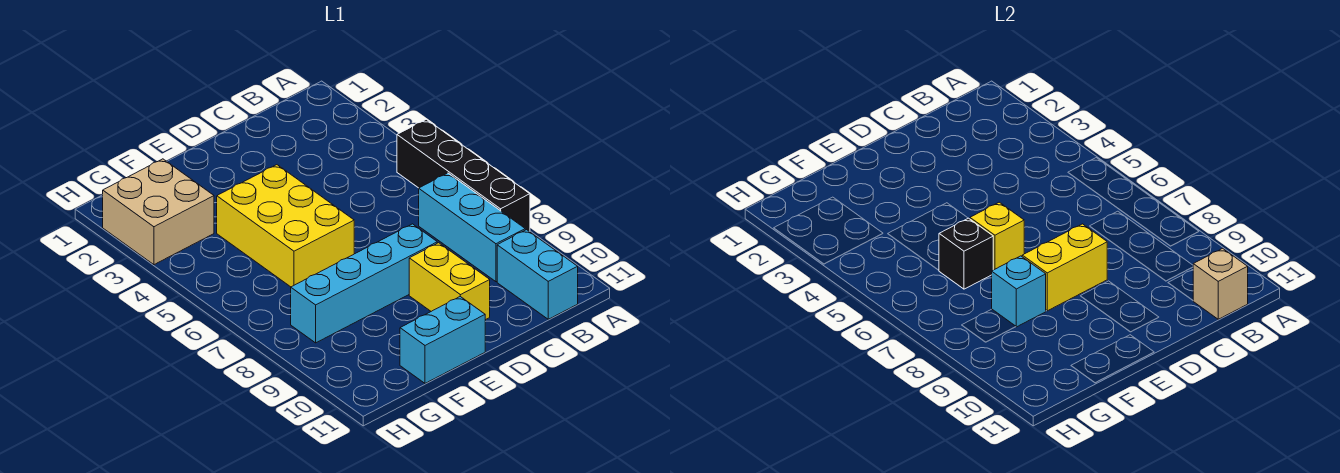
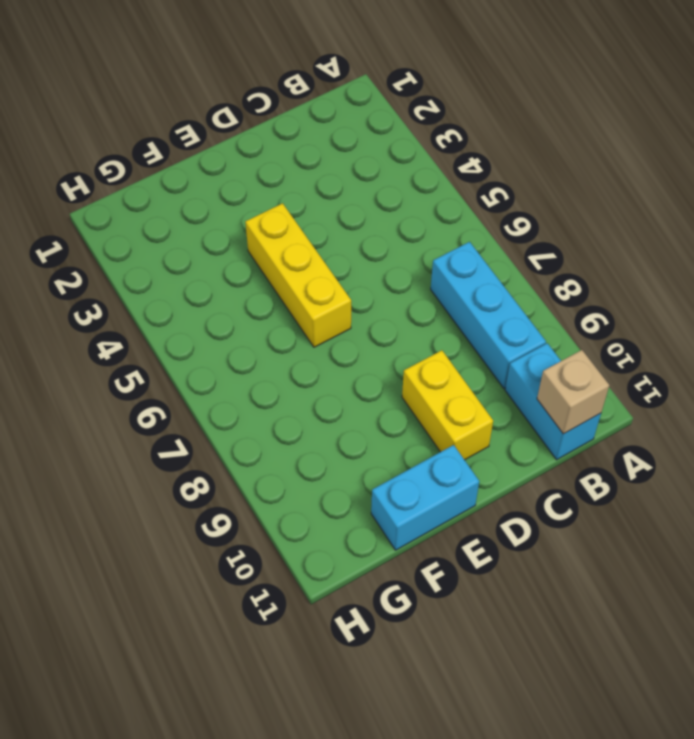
yellow 1x3 brick [245,203,351,347] -> yellow 2x3 brick [217,165,354,287]
none -> black 1x4 brick [397,119,530,232]
none -> cyan 1x4 brick [291,224,437,343]
none -> tan 2x2 brick [103,159,214,265]

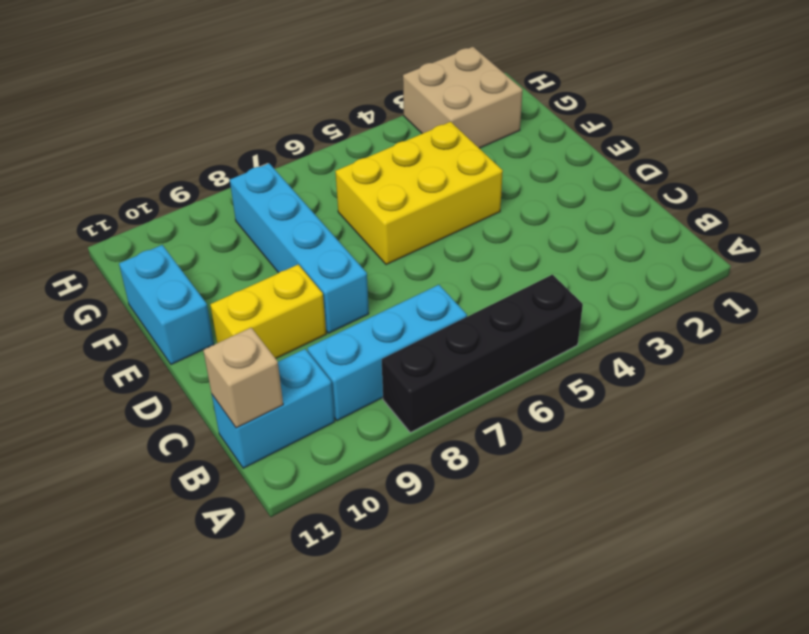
none -> yellow 1x2 brick [1022,224,1107,311]
none -> yellow 1x1 brick [970,202,1024,270]
none -> black 1x1 brick [939,218,993,289]

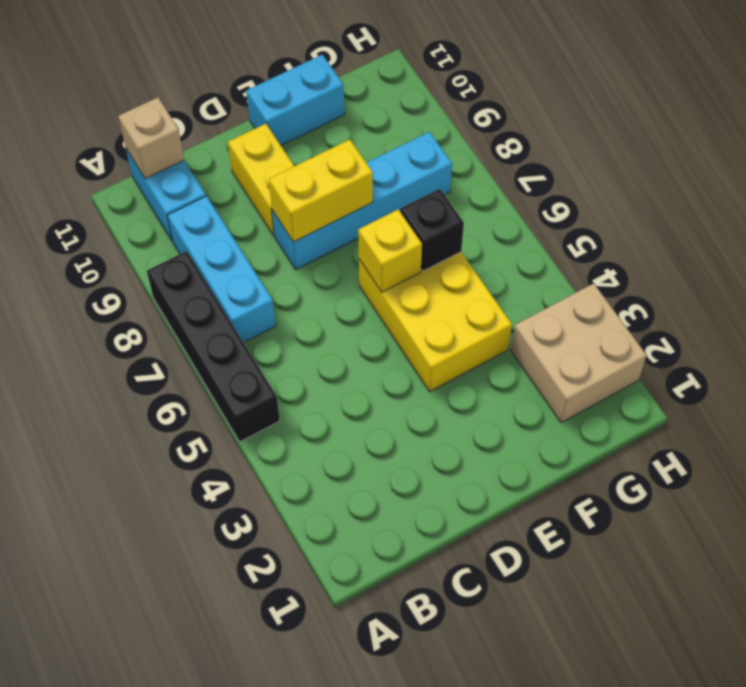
none -> cyan 1x1 brick [992,256,1046,327]

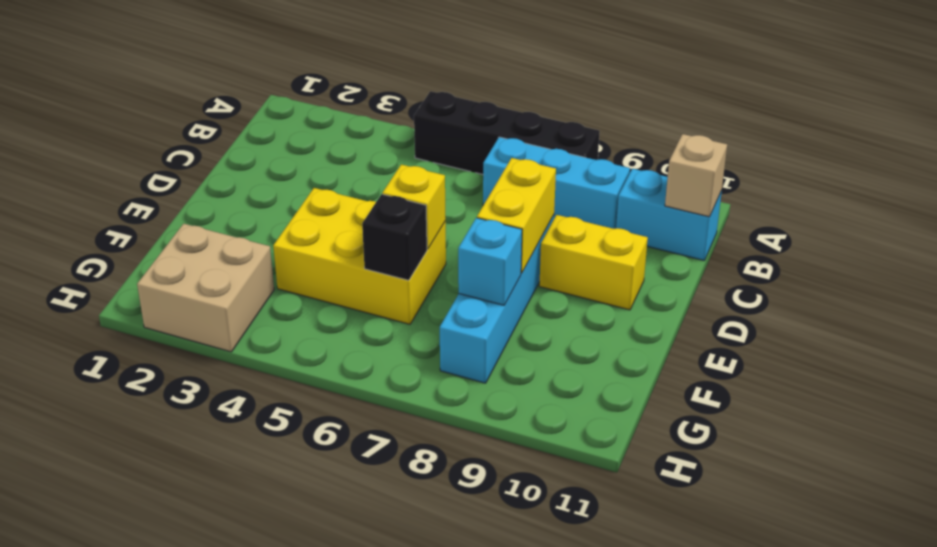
none -> cyan 1x2 brick [400,297,485,383]

